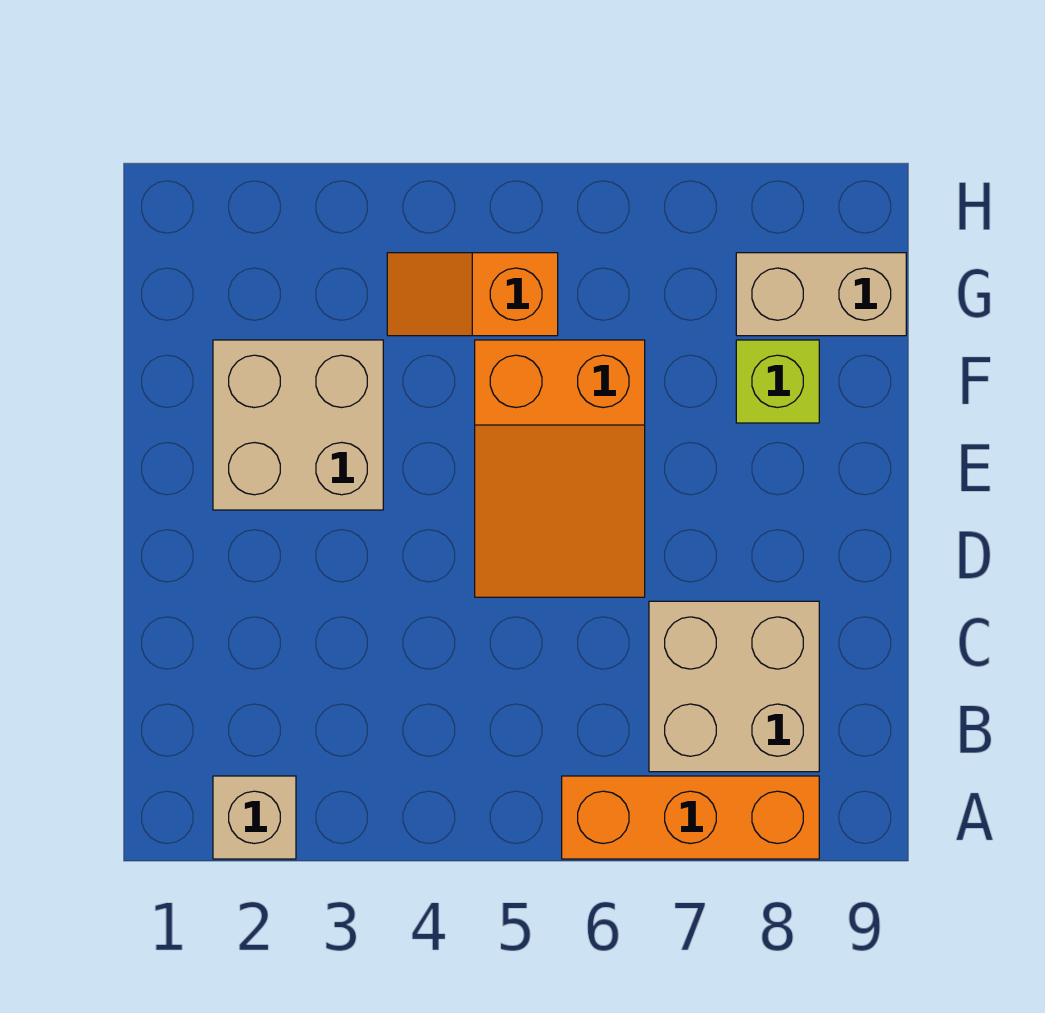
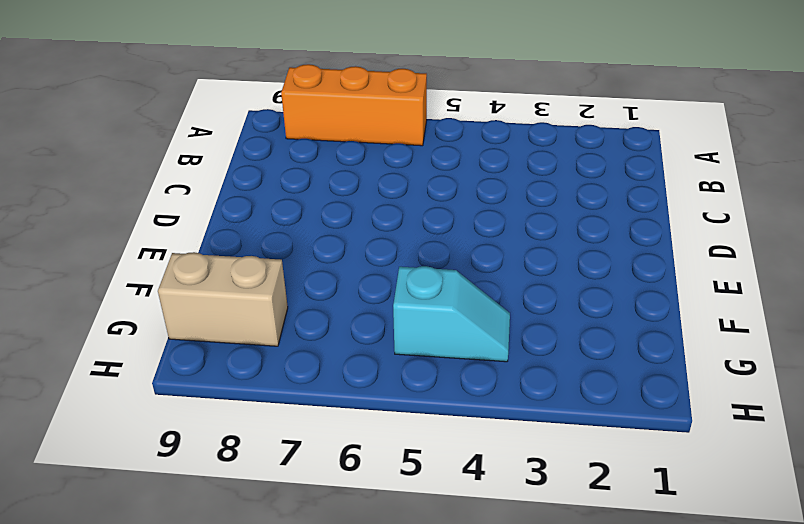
cyan 1x2 slope [393,266,510,362] -> orange 1x2 slope [387,253,558,336]
none -> tan 1x1 brick [213,776,296,859]
none -> tan 2x2 brick [649,601,819,772]

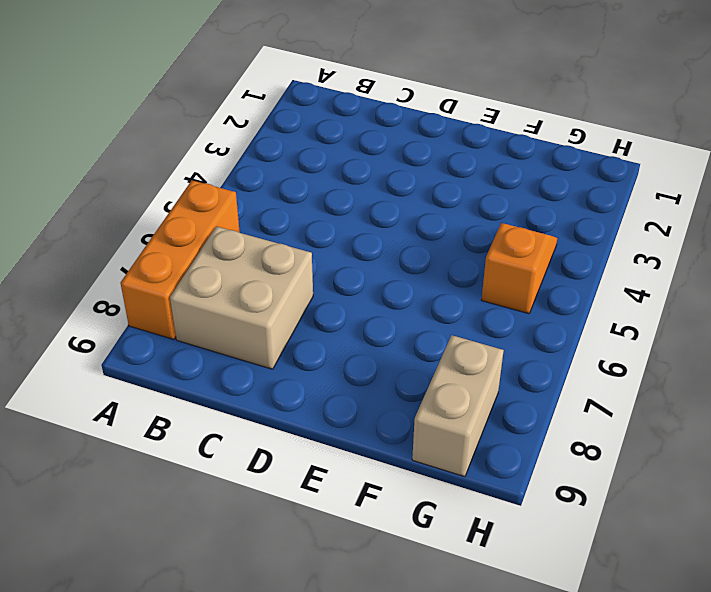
none -> tan 1x1 brick [213,776,296,859]
none -> orange 2x3 slope [475,340,645,597]

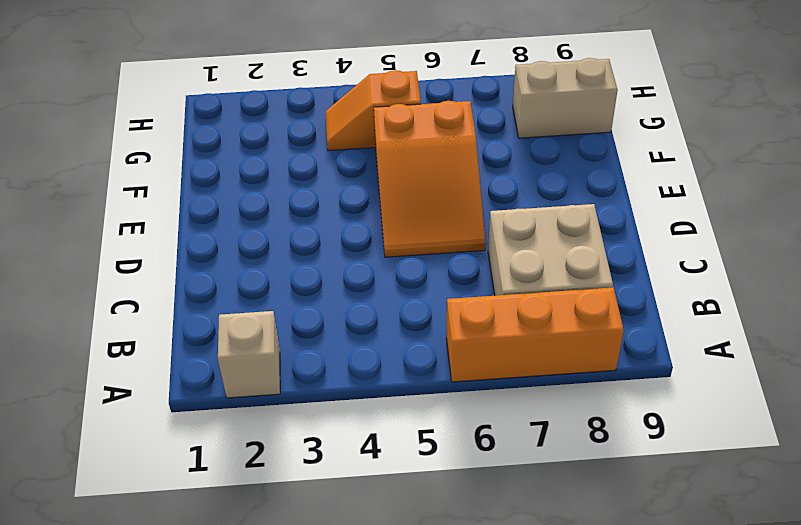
none -> tan 2x2 brick [213,340,383,510]
none -> lime 1x1 brick [736,340,819,423]

